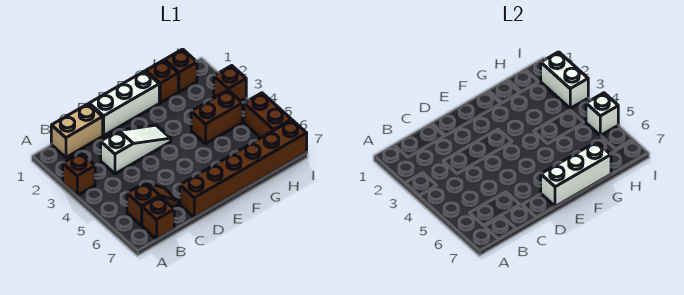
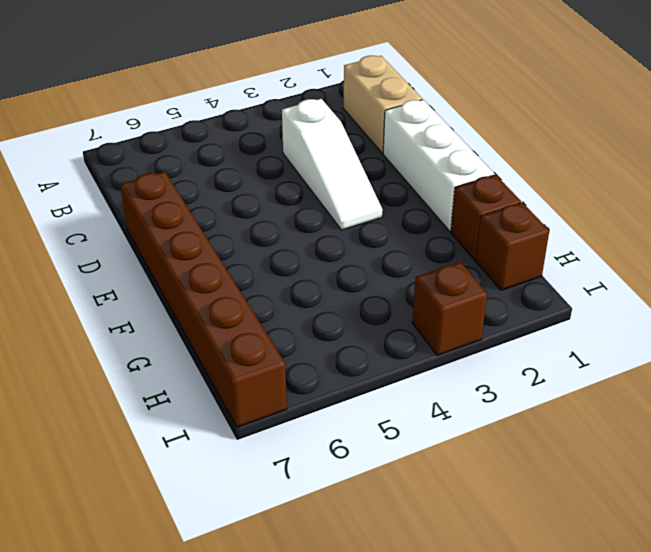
none -> brown 1x1 brick [63,153,95,196]
none -> brown 1x2 slope [127,182,178,226]
none -> brown 1x1 brick [142,197,174,239]

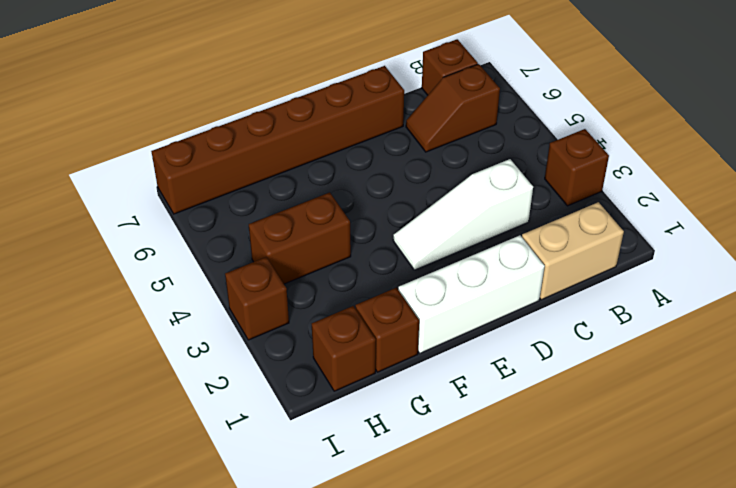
none -> brown 1x2 brick [244,93,292,138]
none -> white 1x3 brick [541,142,611,207]
none -> white 1x2 brick [541,52,588,108]

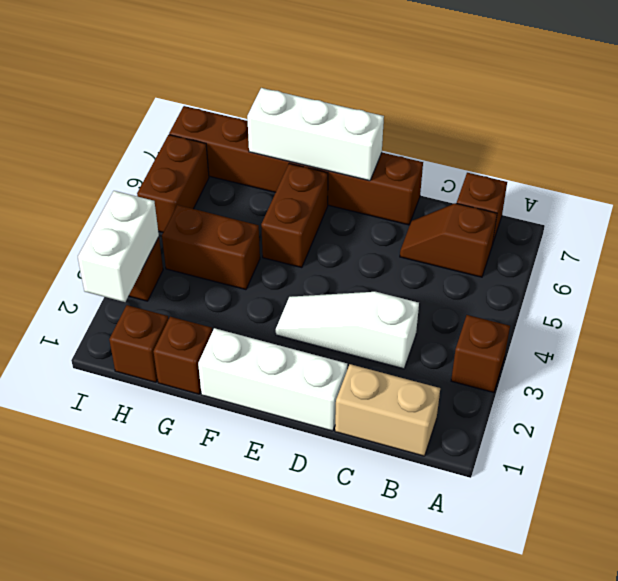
brown 1x2 brick [261,163,328,268] -> none
none -> white 1x1 brick [586,93,618,136]

